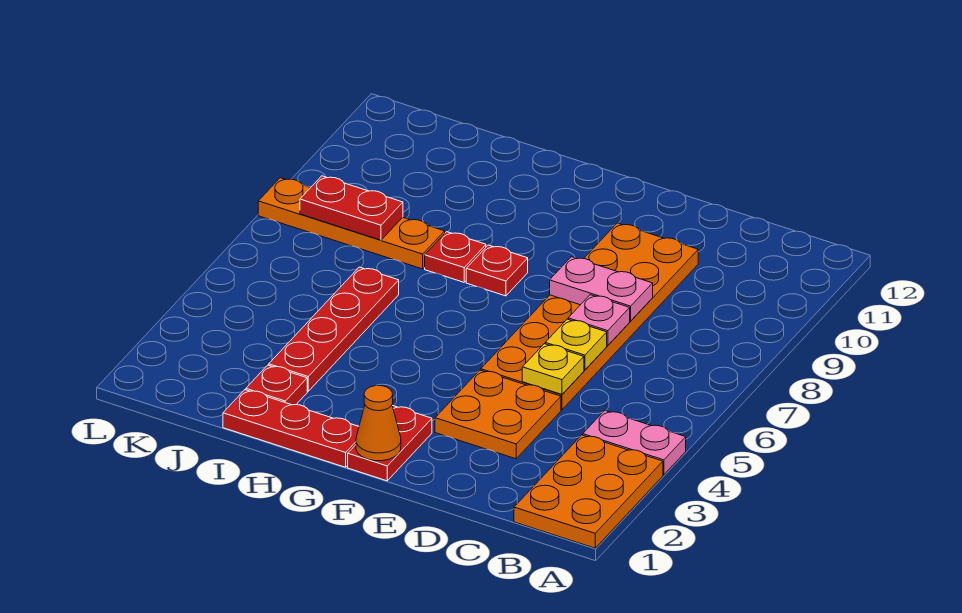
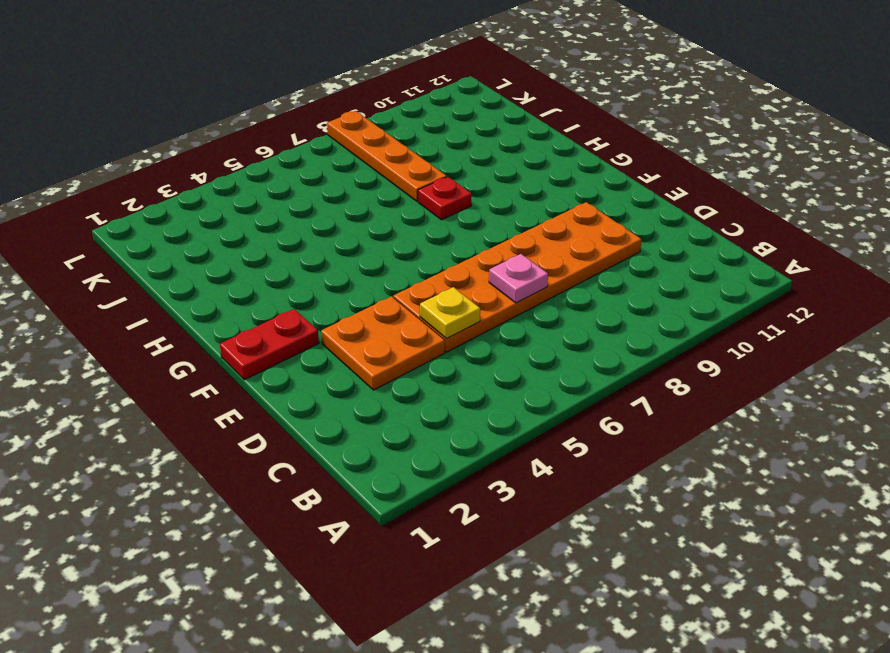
none -> orange 2x3 plate [514,435,663,548]
none -> pink 1x2 plate [583,410,686,475]
none -> red 1x3 plate [223,390,359,467]

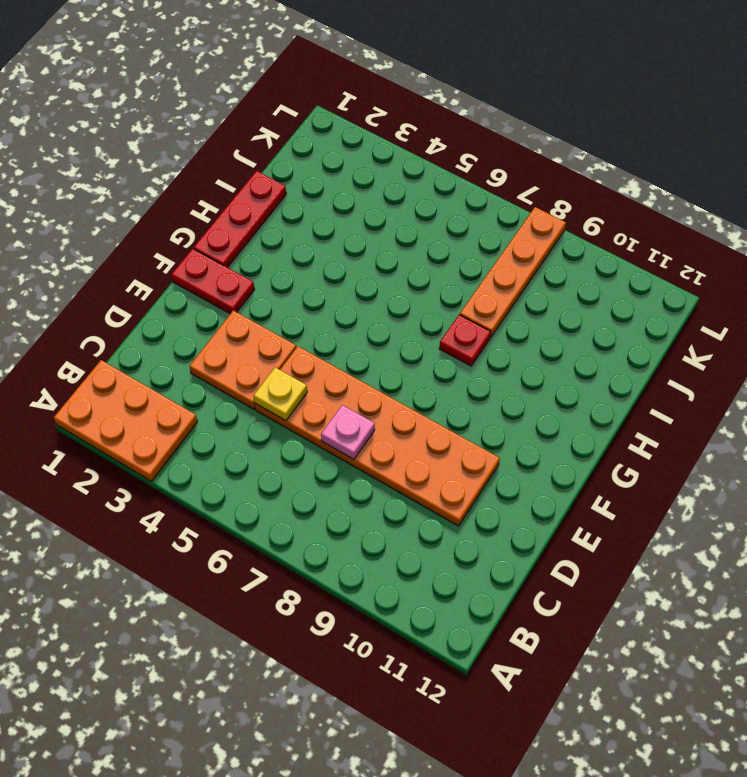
none -> pink 1x2 plate [583,410,686,475]
none -> red 1x1 plate [466,245,528,296]
none -> red 1x1 plate [246,365,307,405]

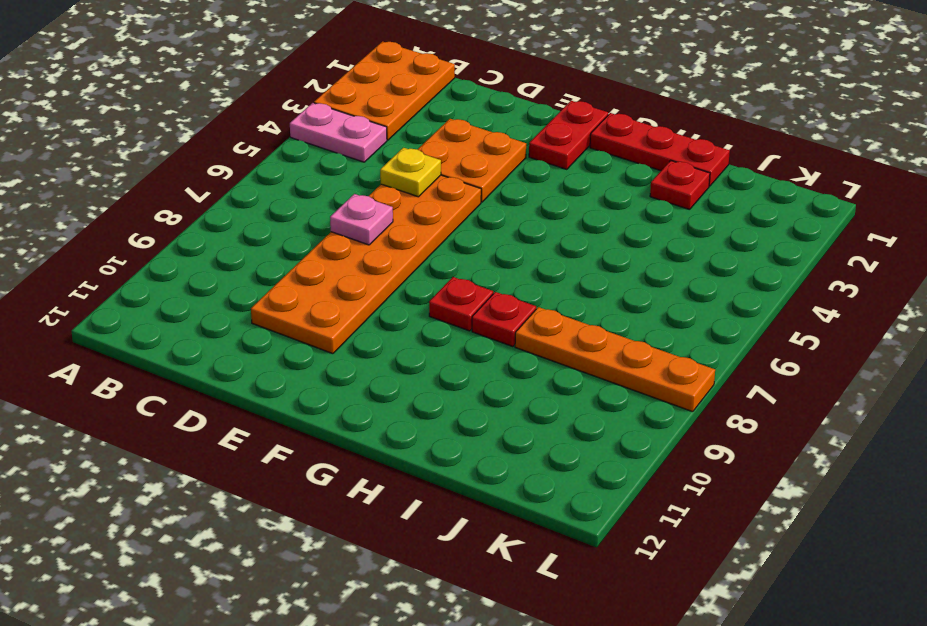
none -> red 1x4 plate [269,267,399,391]
none -> yellow 1x1 plate [545,319,607,370]
none -> pink 1x2 plate [550,257,653,321]

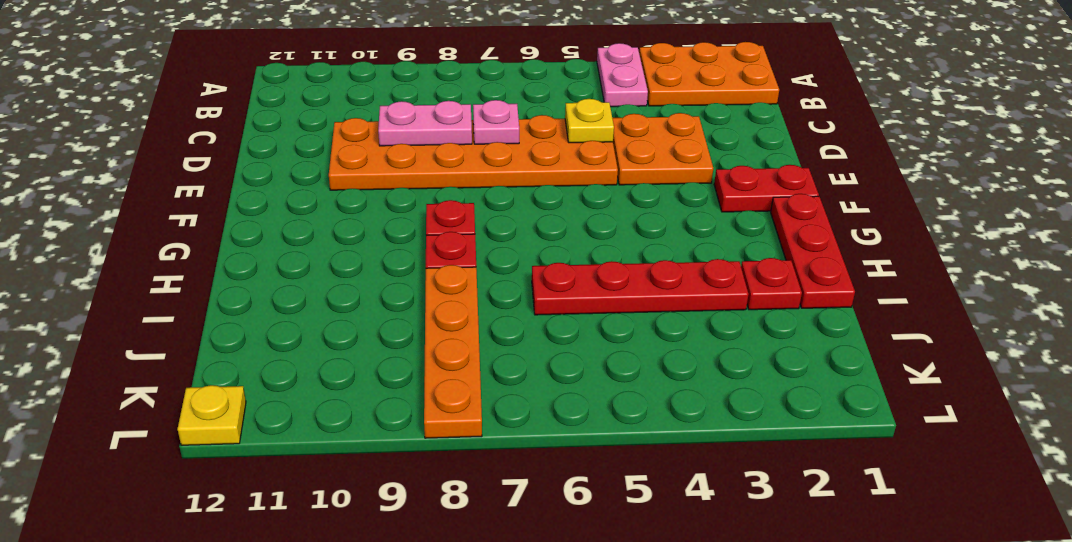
pink 1x2 plate [378,101,472,146] -> pink 1x2 plate turned to [550,257,653,321]
yellow 1x1 plate [177,385,246,445] -> yellow 1x1 plate moved to [545,319,607,370]
none -> orange 1x1 cone [356,386,401,461]
none -> red 1x2 plate [300,176,403,240]

